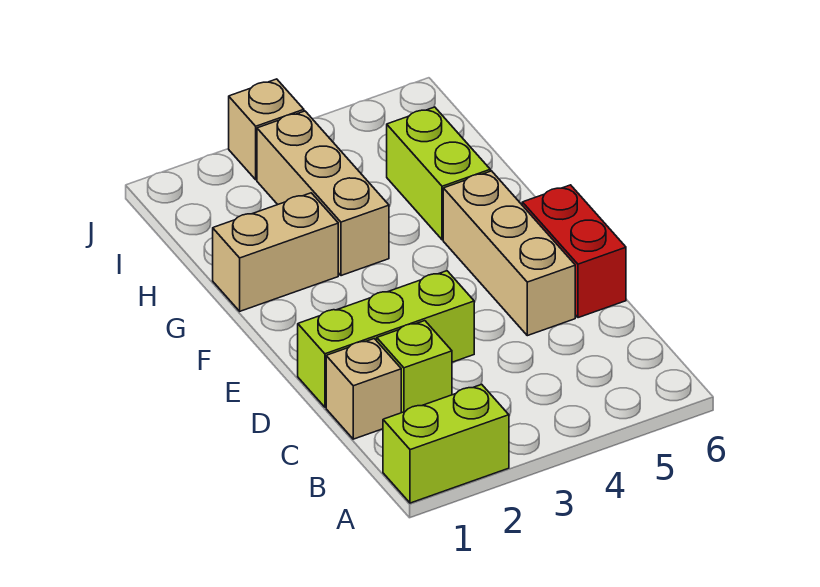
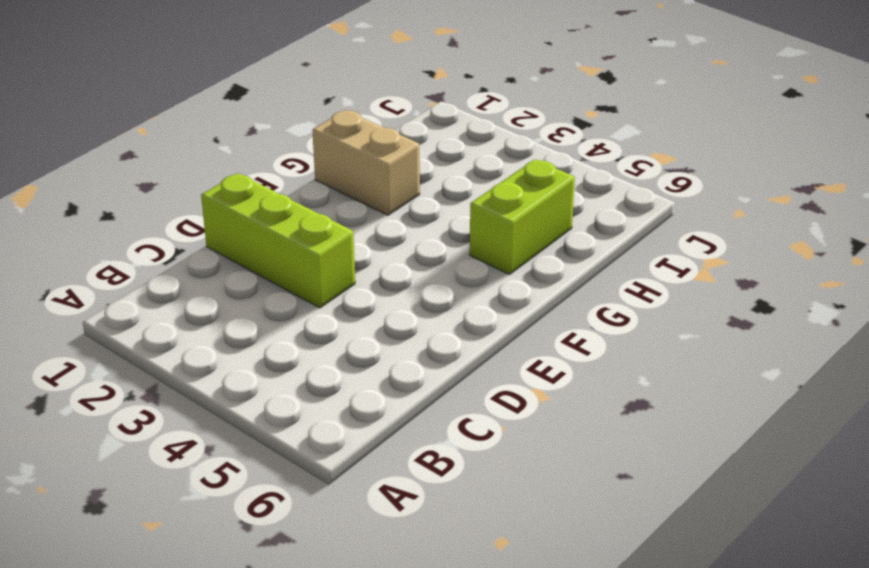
none -> lime 1x2 brick [383,384,509,503]
none -> tan 1x1 brick [326,339,401,439]

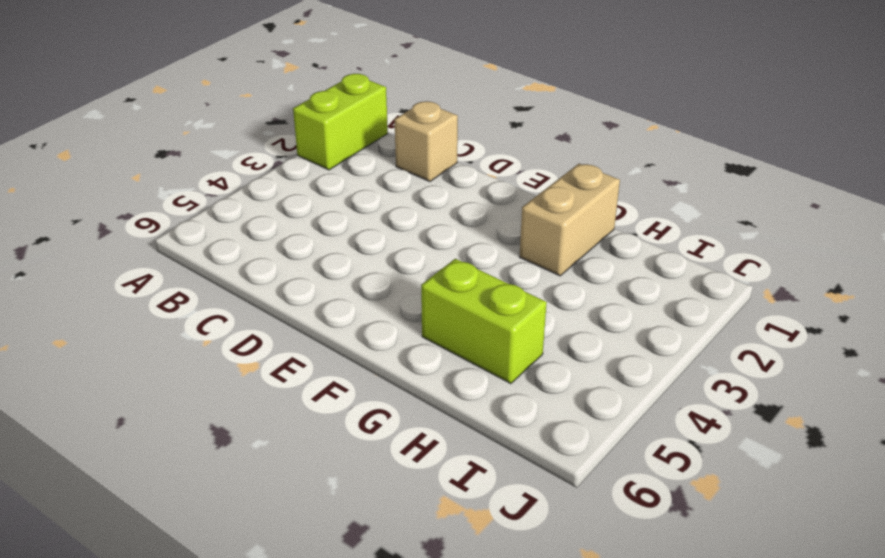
none -> lime 1x1 brick [377,321,452,413]
none -> lime 1x3 brick [298,271,474,407]

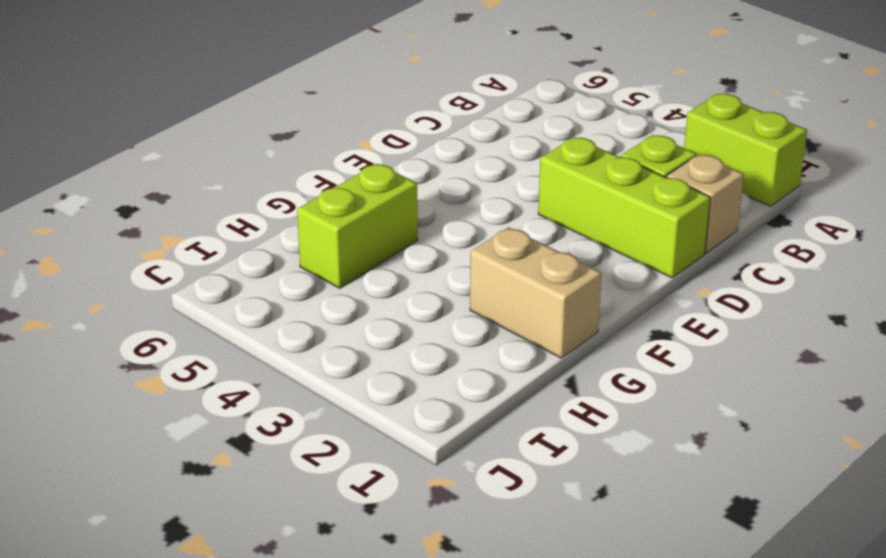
none -> tan 1x3 brick [443,171,575,336]
none -> red 1x2 brick [522,185,626,318]

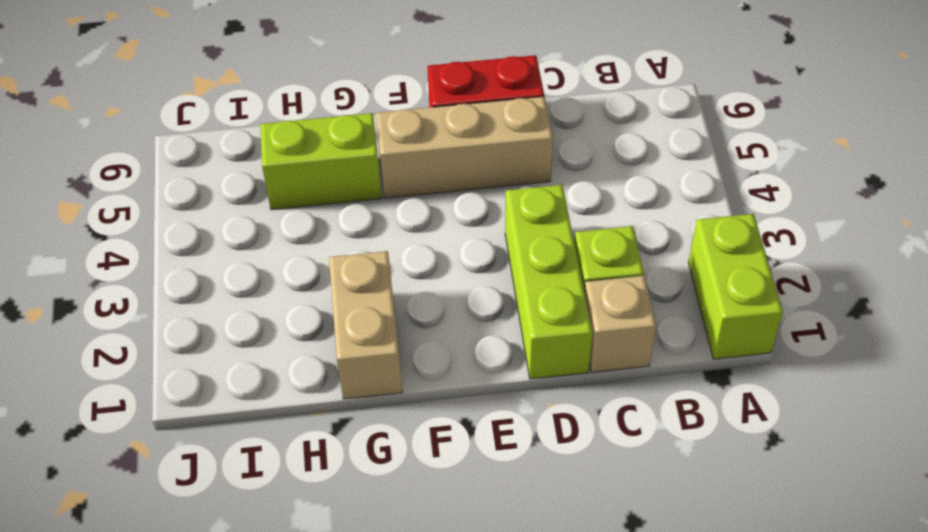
none -> tan 1x3 brick [257,111,389,276]
none -> tan 1x1 brick [229,79,304,180]

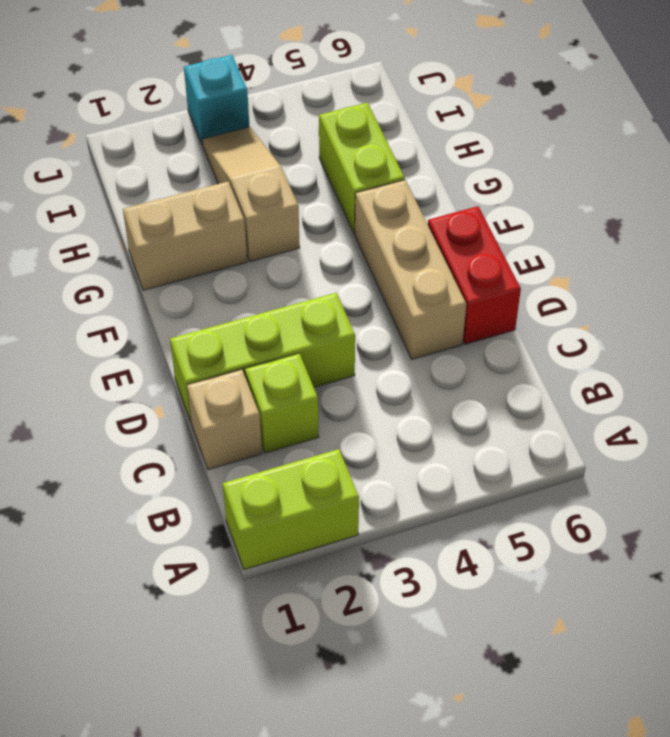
tan 1x3 slope [202,127,300,262] -> tan 1x3 brick [257,111,389,276]
cyan 1x1 brick [184,55,249,145] -> tan 1x1 brick [229,79,304,180]

